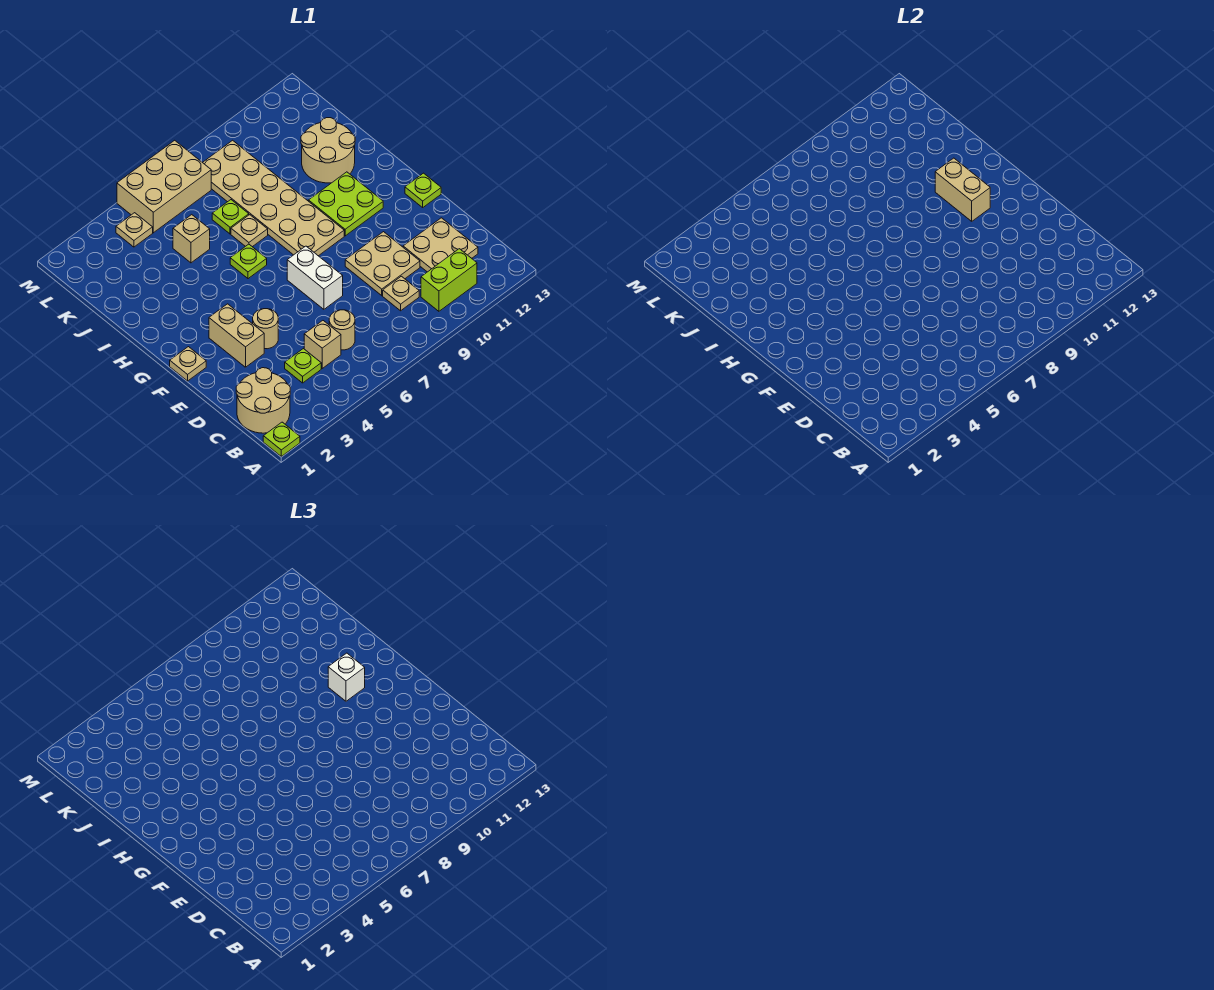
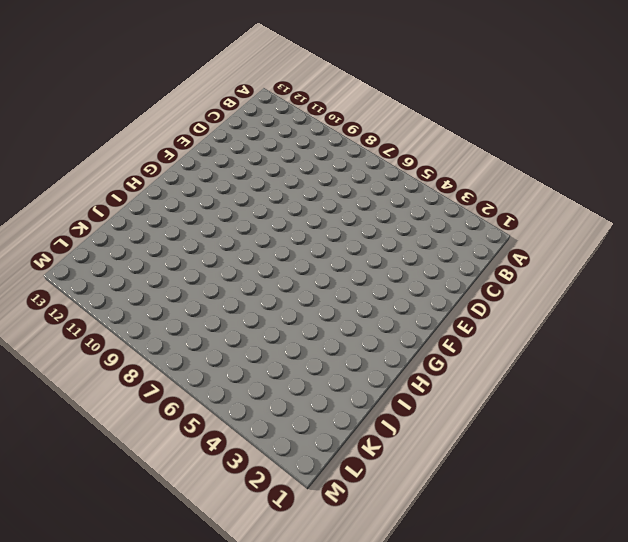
none -> lime 1x1 plate [263,422,300,456]
none -> tan 2x2 round brick [236,368,290,433]
none -> lime 1x2 brick [421,249,477,311]

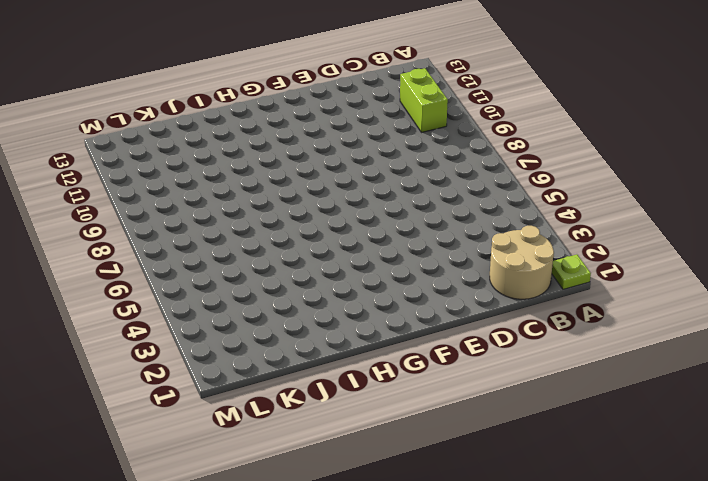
none -> lime 1x1 plate [285,349,321,383]
none -> tan 1x1 brick [304,321,341,368]
none -> tan 1x1 round brick [329,310,355,350]

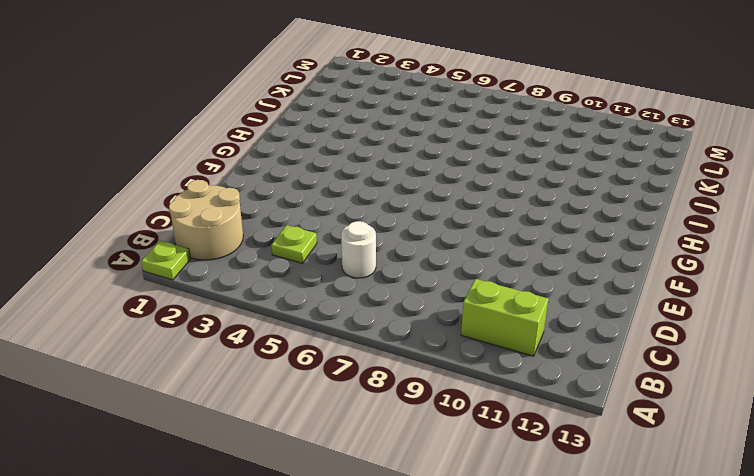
white 1x1 round brick [341,221,376,278] -> tan 1x1 round brick [329,310,355,350]
none -> tan 1x1 brick [304,321,341,368]
none -> tan 1x1 plate [383,276,419,311]
none -> tan 2x2 plate [403,218,478,272]

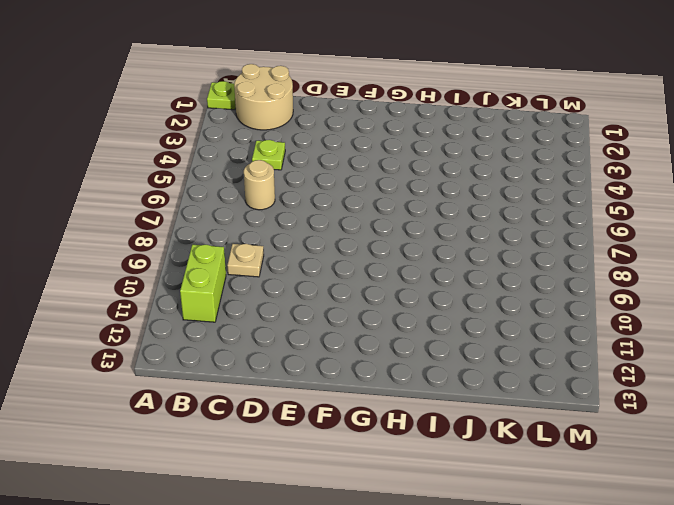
none -> tan 1x1 brick [304,321,341,368]
none -> tan 2x2 plate [403,218,478,272]
none -> tan 2x2 plate [345,232,420,296]

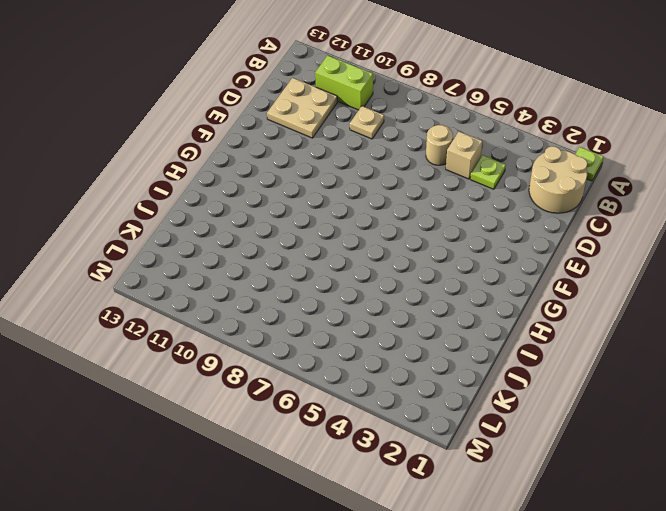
none -> tan 2x2 plate [345,232,420,296]
none -> tan 1x2 brick [209,304,264,367]
none -> tan 1x1 round brick [253,309,278,349]

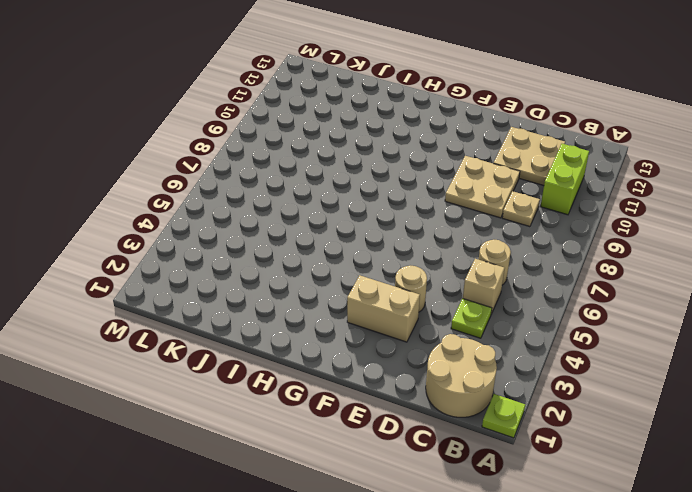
none -> white 1x2 brick [287,246,343,309]
none -> tan 1x1 plate [170,347,206,381]
none -> lime 1x1 plate [405,173,441,207]

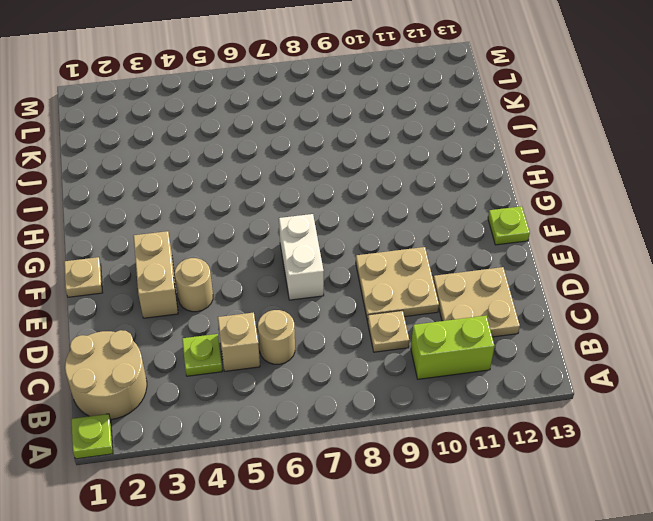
none -> tan 2x6 plate [202,140,344,256]
none -> lime 2x2 plate [309,172,383,236]
none -> lime 1x1 plate [230,244,267,279]

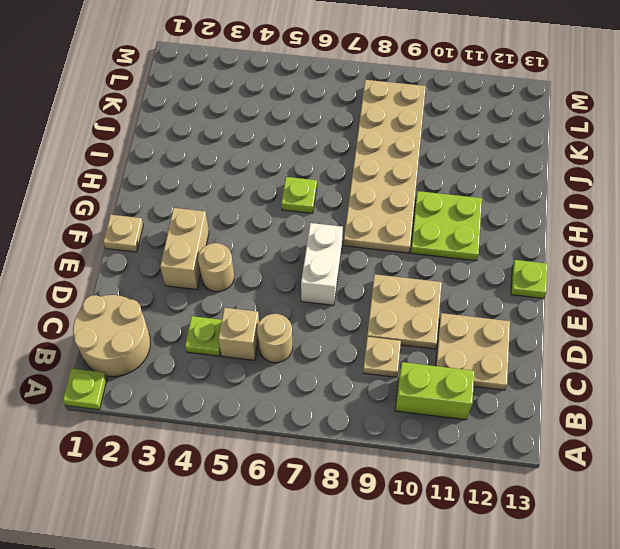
none -> tan 1x1 plate [231,215,268,247]
none -> tan 2x2 round brick [301,118,355,183]
none -> tan 1x1 brick [173,215,210,263]

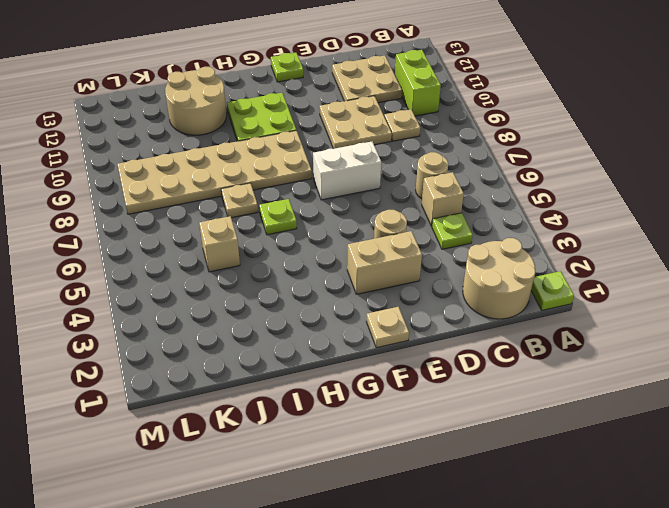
none -> lime 1x1 plate [212,200,249,234]
none -> tan 1x1 plate [116,213,153,247]
none -> tan 2x3 brick [117,140,211,233]

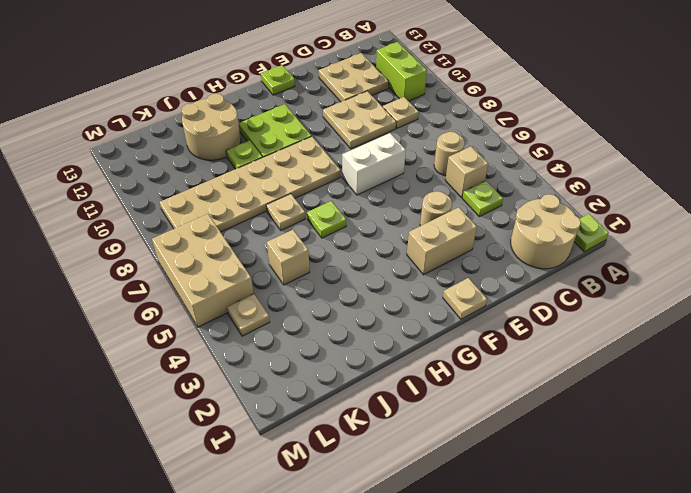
lime 1x1 plate [226,140,262,169] -> lime 1x1 plate moved to [212,200,249,234]
none -> tan 1x2 brick [935,158,990,221]
none -> white 1x1 brick [328,653,365,701]

